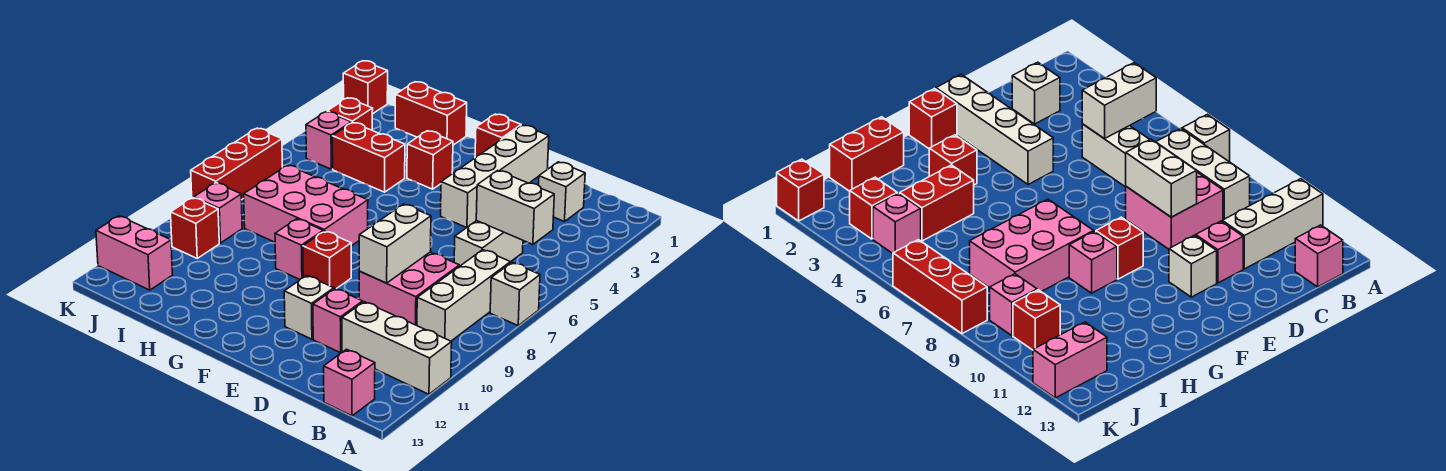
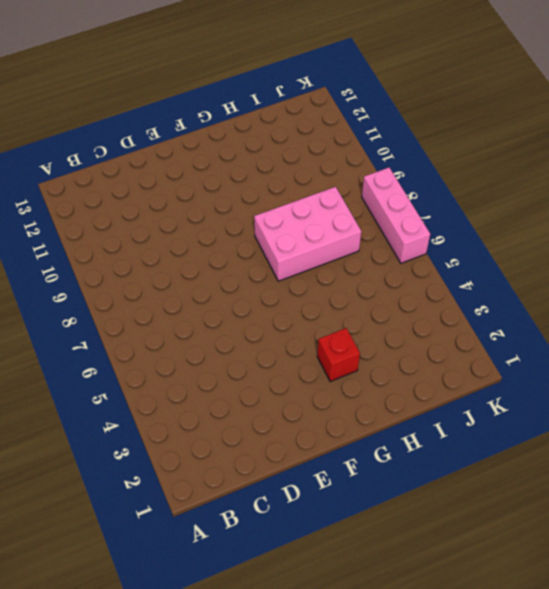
pink 1x3 brick [362,168,430,263] -> red 1x3 brick [191,128,282,200]
none -> white 1x1 brick [490,263,540,325]
none -> white 1x3 brick [342,302,452,394]
none -> white 1x3 brick [417,250,510,341]

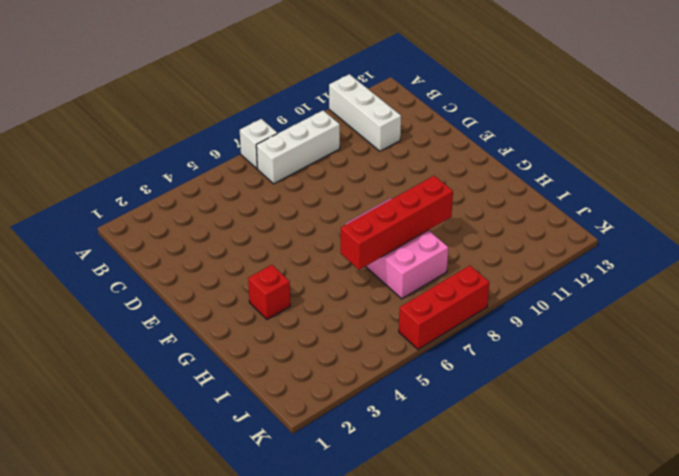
red 1x4 brick [341,176,453,270] -> none
none -> pink 1x1 brick [324,349,375,416]
none -> white 1x1 brick [539,162,585,222]
none -> white 1x2 brick [454,221,523,266]

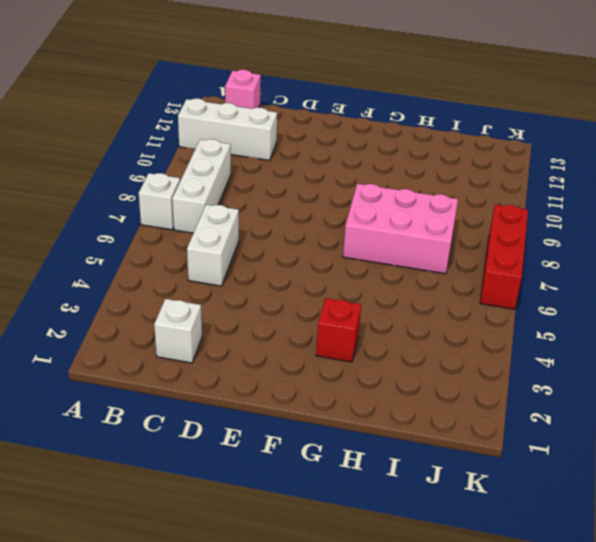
none -> pink 2x2 brick [359,252,459,326]
none -> pink 1x1 brick [313,289,363,353]
none -> white 1x4 brick [441,125,549,228]

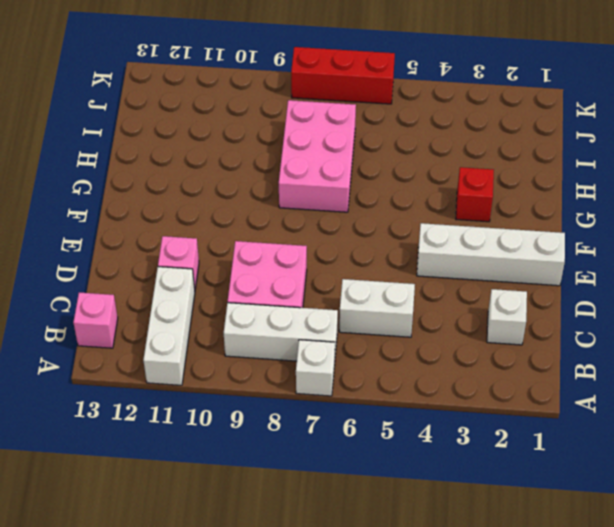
none -> white 1x1 brick [284,275,334,339]
none -> red 1x1 brick [475,114,521,158]
none -> red 1x1 brick [303,231,351,289]

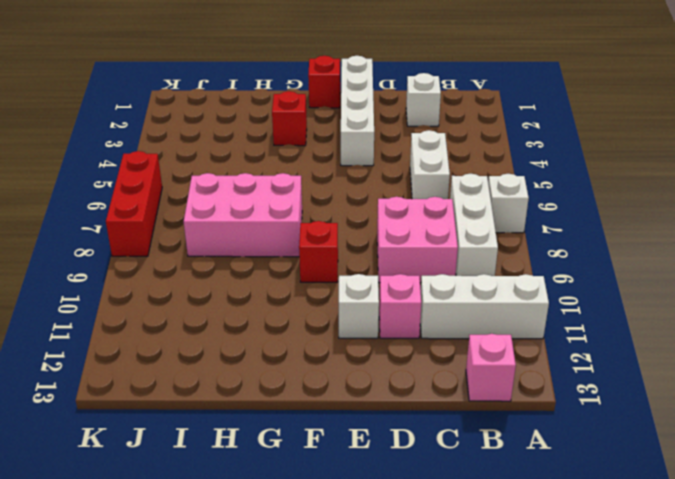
none -> pink 1x1 brick [275,219,323,279]
none -> red 1x2 brick [395,82,467,145]
none -> red 1x2 brick [332,122,405,192]

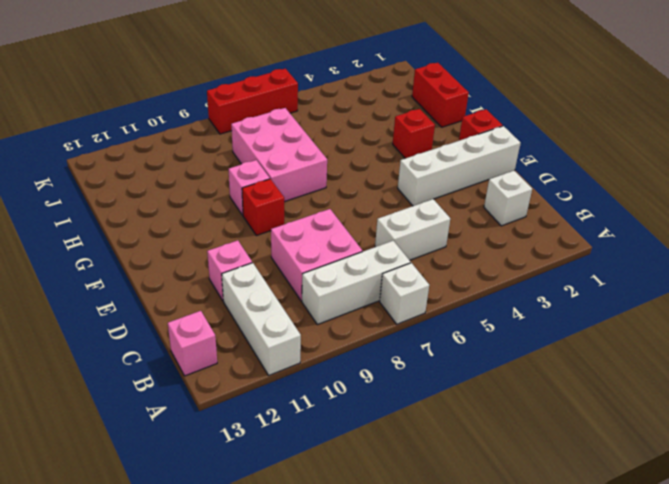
none -> white 1x1 brick [284,275,334,339]
none -> red 1x2 brick [332,122,405,192]
none -> red 1x1 brick [327,98,373,130]

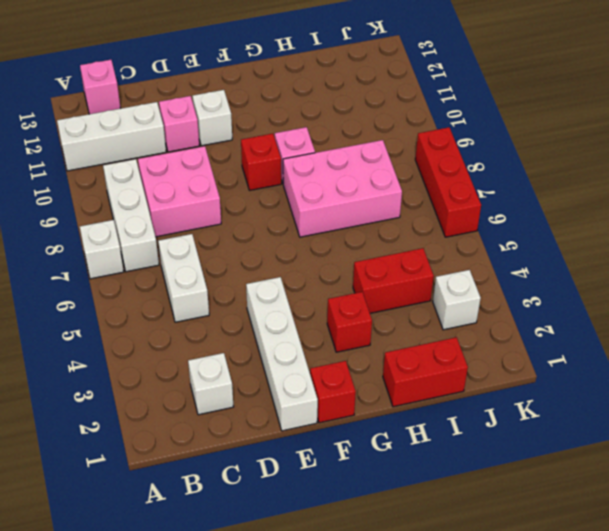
white 1x1 brick [433,270,481,330] -> red 1x1 brick [327,98,373,130]
none -> pink 1x1 brick [306,112,351,169]
none -> pink 1x1 brick [194,183,242,243]
none -> red 1x1 brick [171,198,219,258]

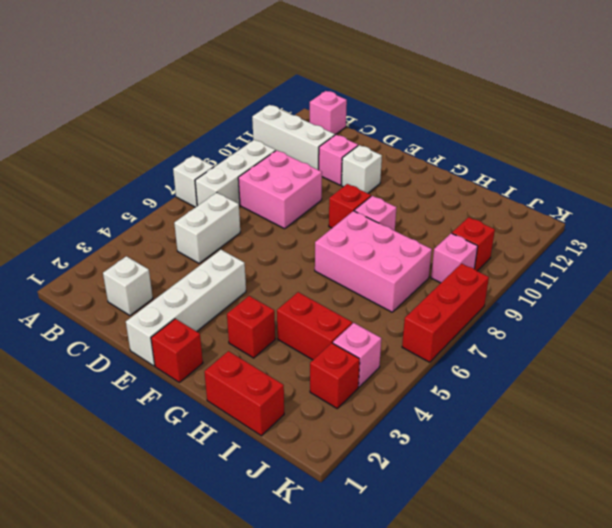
none -> pink 1x2 brick [96,216,173,290]
none -> red 1x1 brick [343,61,388,114]
none -> white 1x2 brick [476,170,554,244]

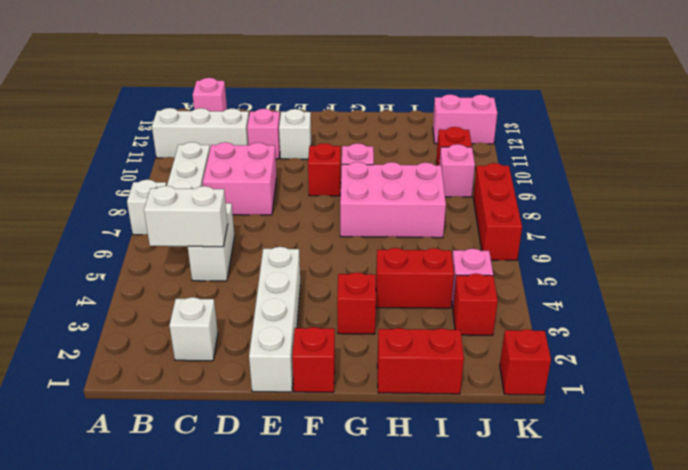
none -> white 1x2 brick [359,204,431,283]

